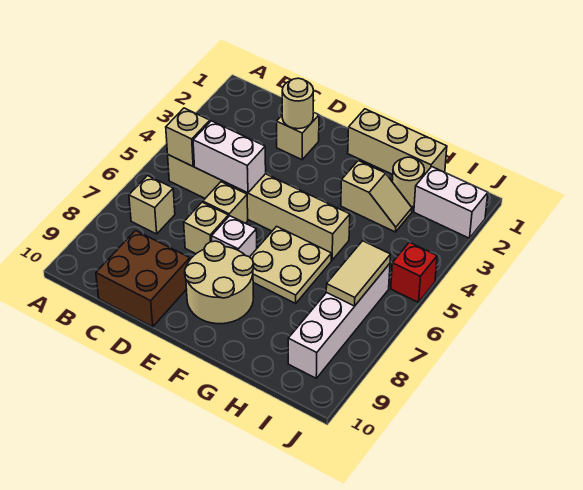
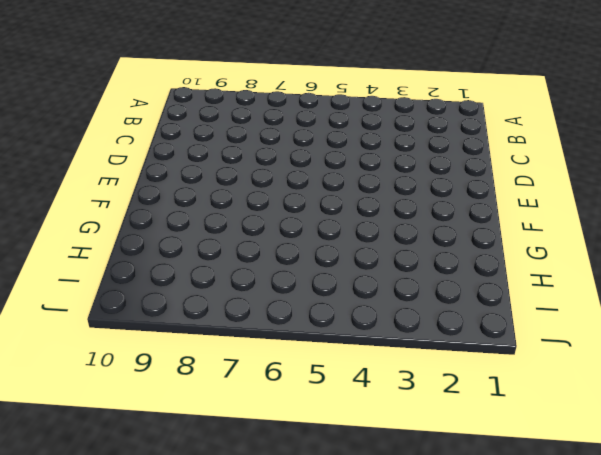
none -> tan 1x6 brick [168,155,350,260]
none -> tan 1x1 brick [129,176,175,234]
none -> brown 2x2 brick [96,231,190,327]

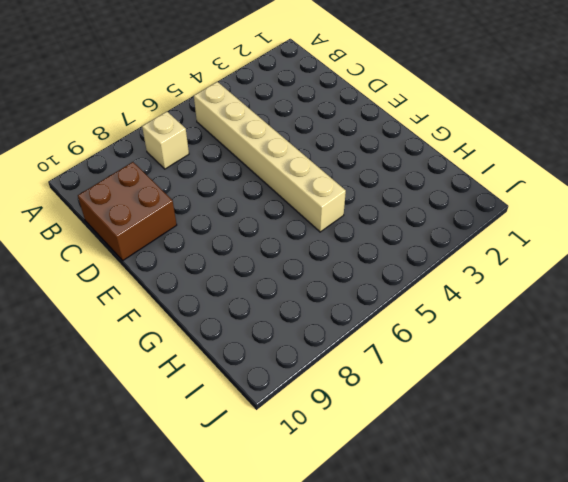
none -> tan 1x1 brick [277,112,319,160]
none -> tan 1x1 brick [203,182,248,223]
none -> tan 1x1 brick [184,202,228,254]

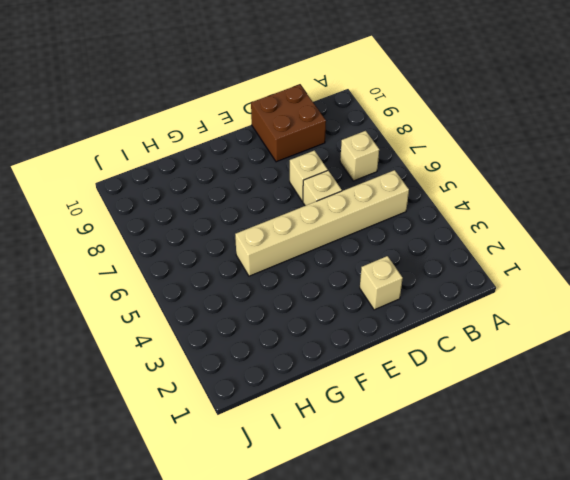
none -> white 1x1 brick [212,216,257,257]
none -> tan 2x2 round brick [185,241,254,324]
none -> tan 1x3 brick [348,109,447,175]

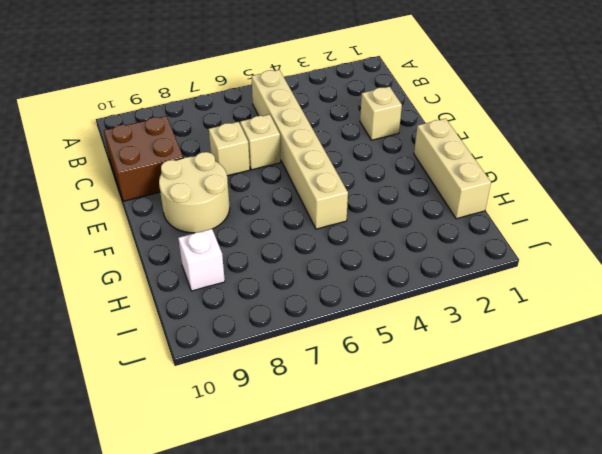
white 1x1 brick [178,229,225,291] -> white 1x1 brick moved to [212,216,257,257]
none -> tan 1x1 brick [129,176,175,234]
none -> tan 2x2 plate [250,226,331,303]
none -> tan 1x2 slope [341,161,412,232]

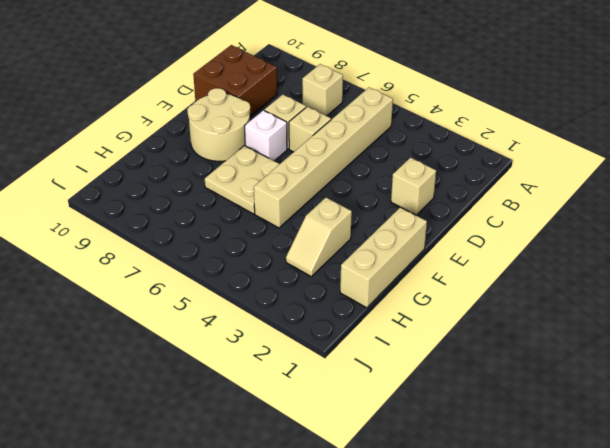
none -> tan 1x1 round brick [392,157,424,207]
none -> white 1x2 brick [414,167,488,238]
none -> white 1x4 brick [288,264,390,378]

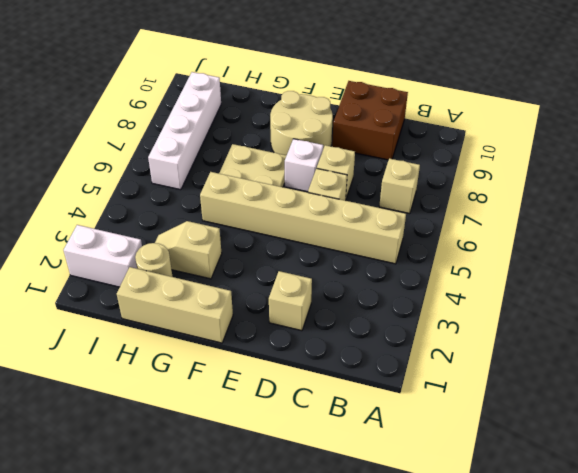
none -> red 1x1 brick [391,242,437,302]
none -> tan 1x1 brick [166,108,210,166]
none -> white 1x2 brick [193,121,266,193]

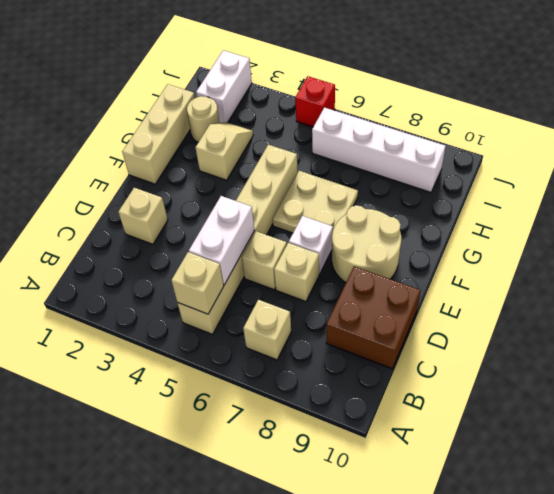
none -> tan 1x1 round brick [282,78,313,129]
none -> tan 1x2 tile [326,241,391,306]

